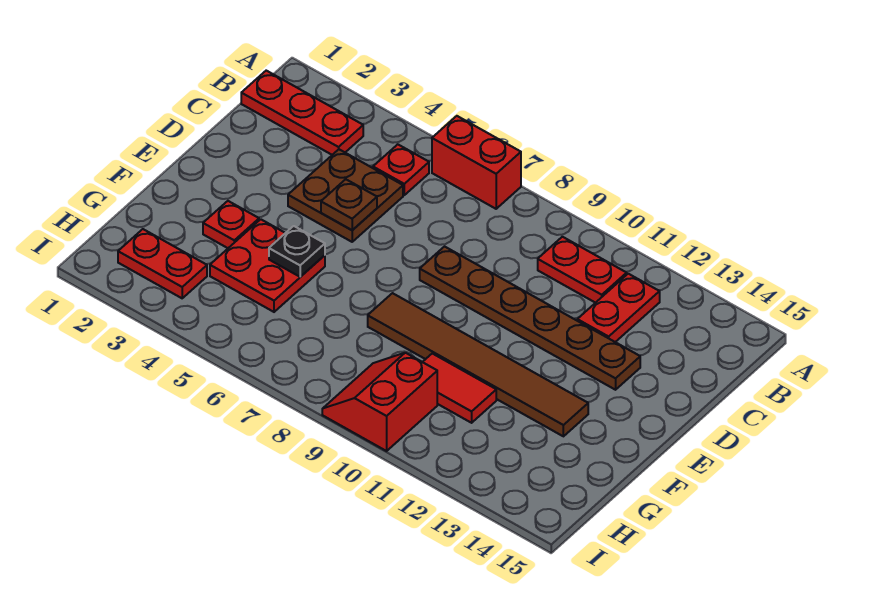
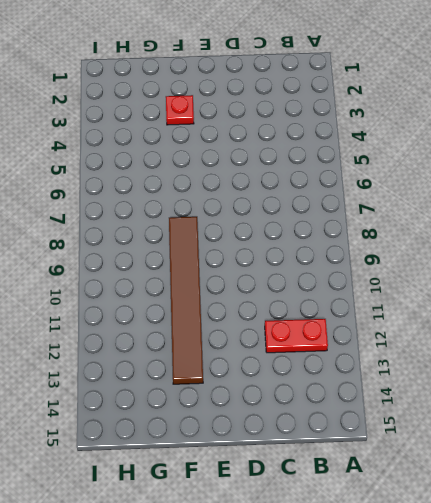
none -> red 1x2 brick [432,116,521,209]
none -> red 1x3 plate [241,71,363,155]
none -> red 1x1 plate [373,144,429,195]

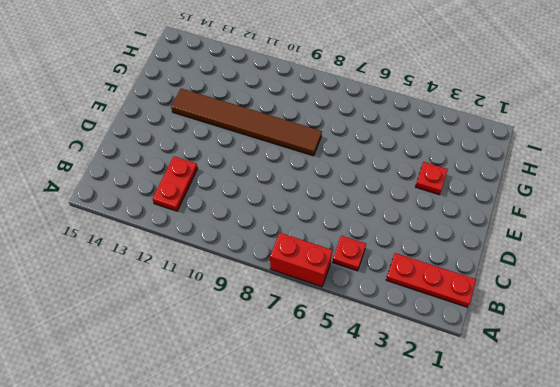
none -> red 1x2 plate [538,237,627,303]
none -> brown 2x2 plate [288,149,403,242]
none -> brown 1x6 plate [420,247,640,390]

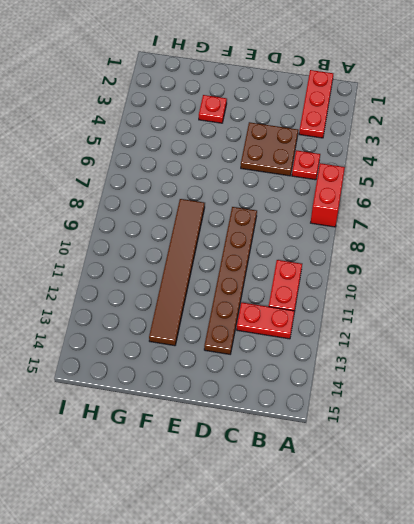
none -> red 2x2 plate [210,219,325,312]
none -> red 1x2 tile [423,353,496,423]
none -> red 1x2 plate [118,229,207,298]

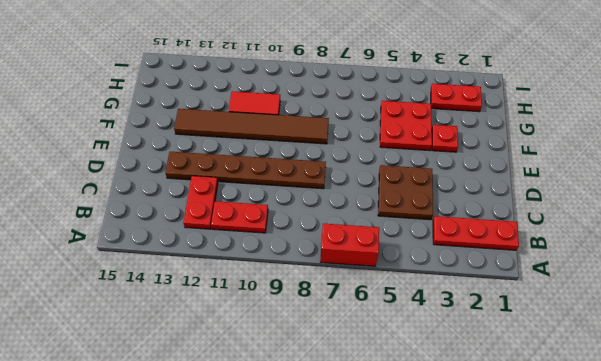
none -> red 1x1 plate [373,144,429,195]
none -> red 2x2 slope [322,353,437,451]
none -> brown 1x1 plate [321,179,377,230]

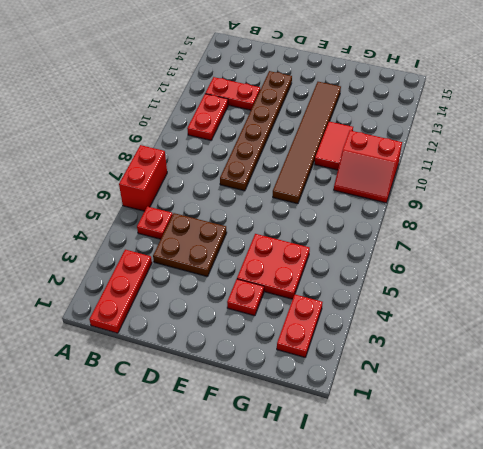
none -> brown 1x1 plate [321,179,377,230]
none -> black 1x1 plate [269,226,325,277]

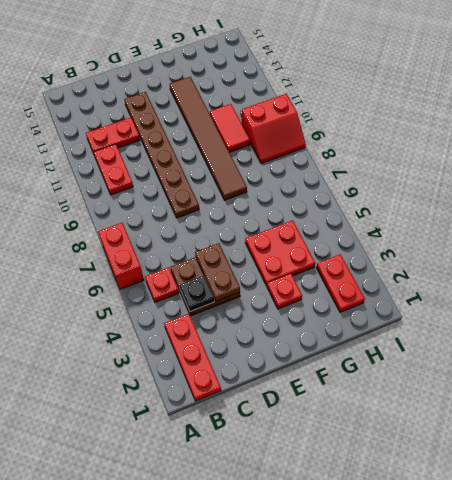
black 1x1 plate [180,275,214,311] -> black 1x1 plate moved to [269,226,325,277]
brown 1x2 plate [195,243,240,301] -> brown 1x1 plate [321,179,377,230]

